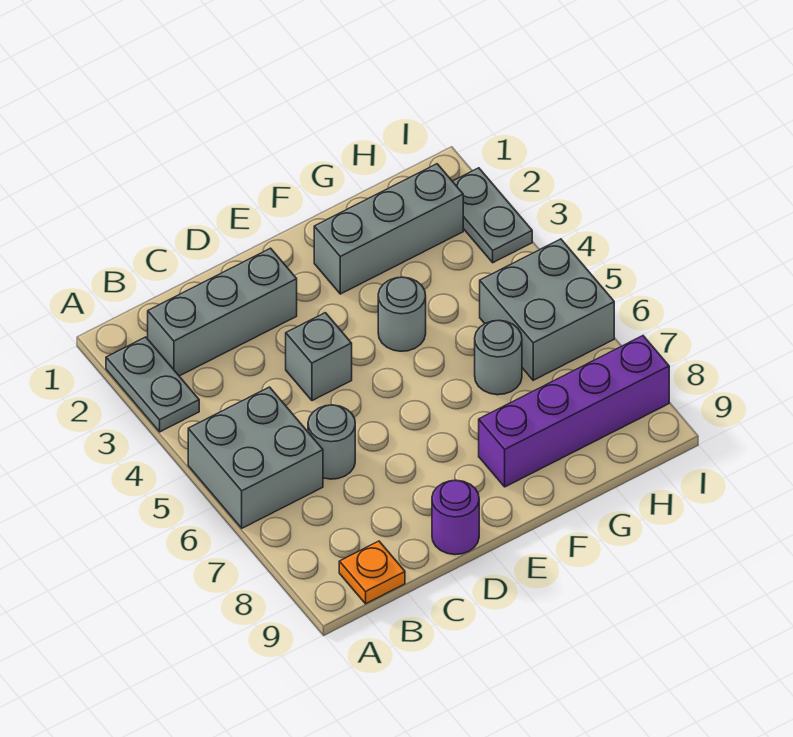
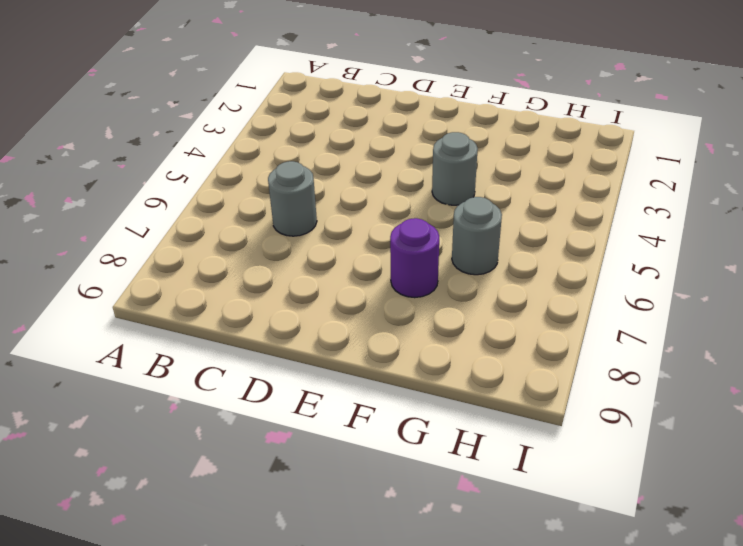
purple 1x1 round brick [390,218,439,298] -> purple 1x1 round brick moved to [432,480,479,555]
none -> grey 1x2 plate [106,337,199,432]
none -> grey 2x2 brick [188,387,323,528]
none -> grey 1x3 brick [148,248,297,376]

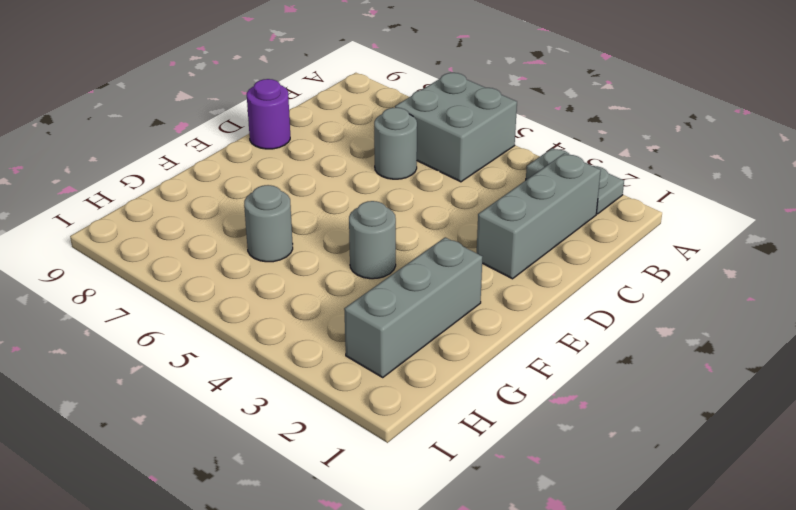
none -> orange 1x1 plate [339,541,405,604]
none -> grey 1x1 brick [286,313,352,401]
none -> purple 1x4 brick [479,336,669,487]

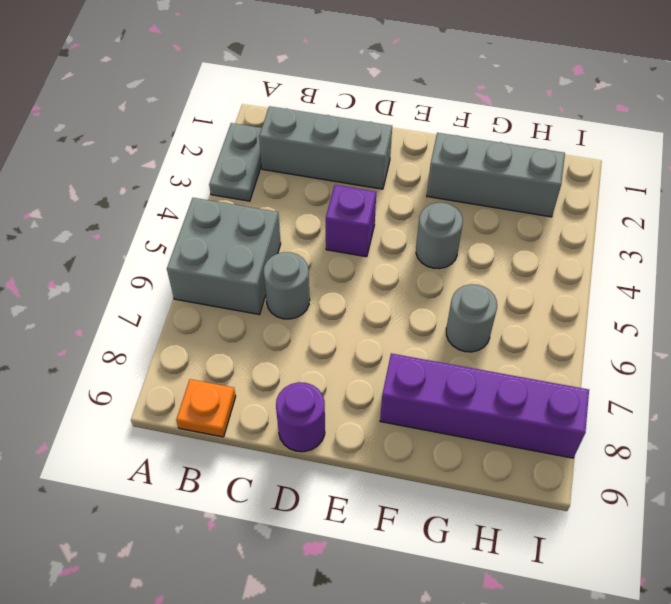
purple 1x1 brick [326,185,376,257] -> grey 1x1 brick [286,313,352,401]
none -> grey 2x2 brick [480,239,614,380]
none -> grey 1x2 plate [452,168,532,263]

